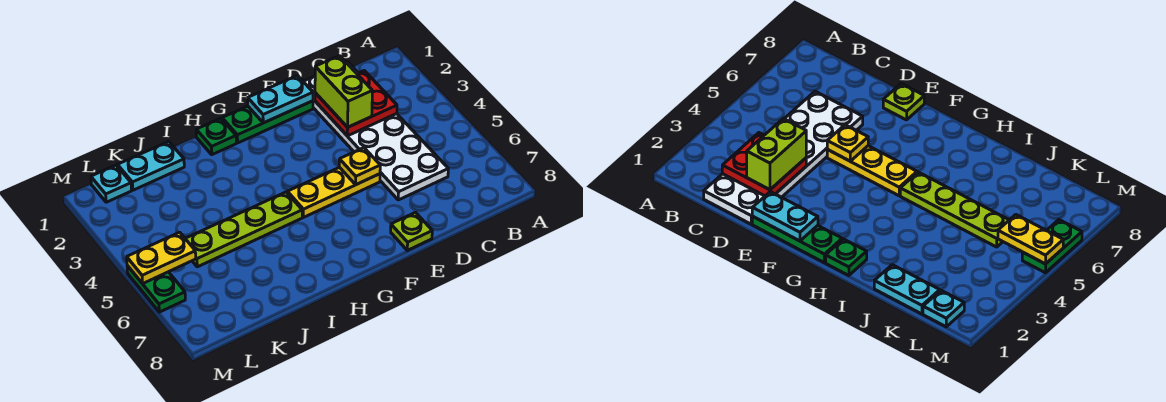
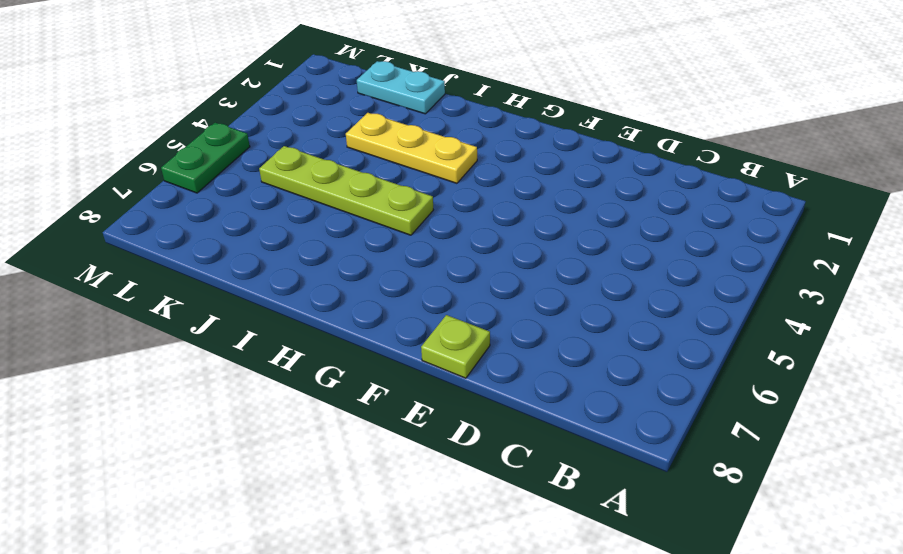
yellow 1x3 plate [346,113,477,183] -> yellow 1x3 plate moved to [287,167,380,217]
none -> white 2x6 plate [303,62,448,200]
none -> green 1x3 plate [222,101,313,143]
none -> green 1x1 plate [196,118,236,155]

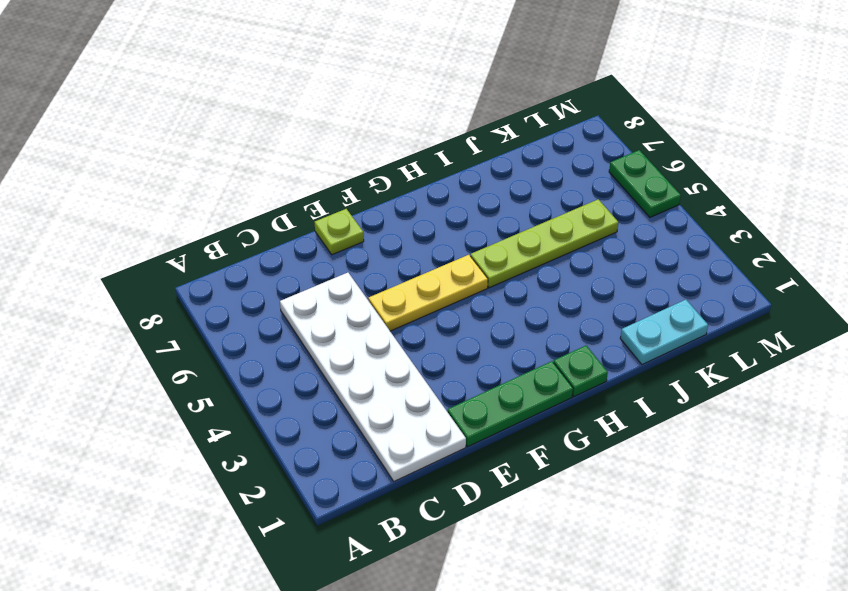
none -> cyan 1x1 plate [91,165,132,202]
none -> red 2x2 plate [315,71,397,136]
none -> cyan 1x2 plate [248,76,313,123]

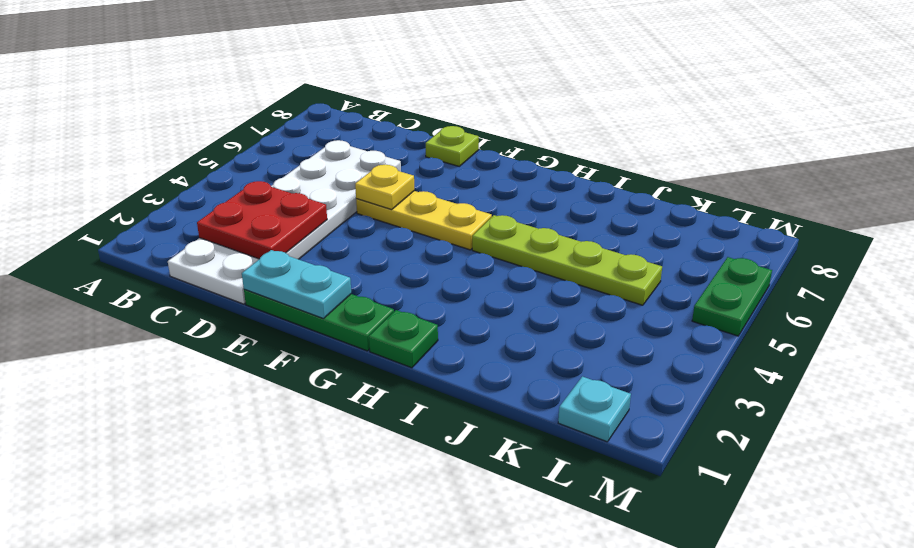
none -> cyan 1x2 plate [118,142,184,190]
none -> yellow 1x2 plate [127,232,196,284]
none -> lime 1x2 brick [315,56,372,127]

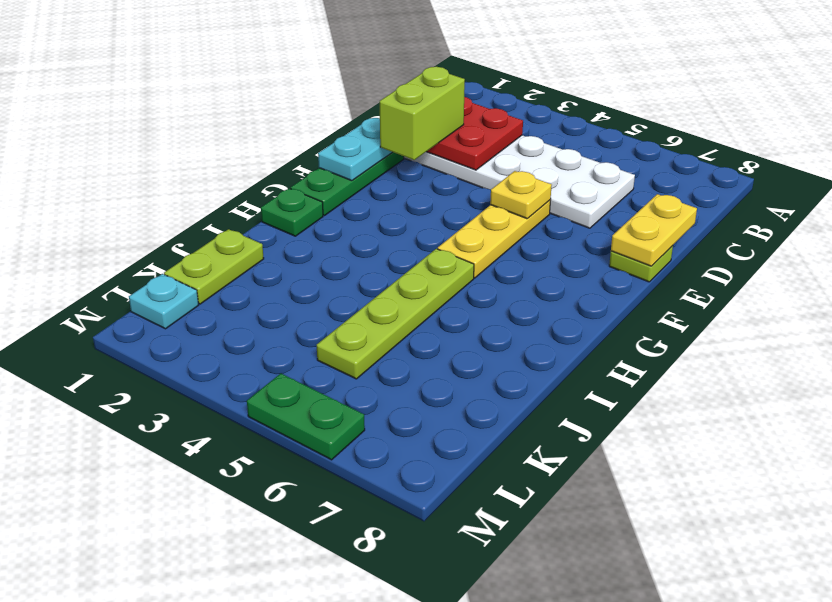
lime 1x2 brick [380,67,465,160] -> lime 1x2 brick turned to [315,56,372,127]
yellow 1x2 plate [611,194,697,266] -> yellow 1x2 plate moved to [127,232,196,284]
lime 1x2 plate [164,229,264,304] -> cyan 1x2 plate [118,142,184,190]

